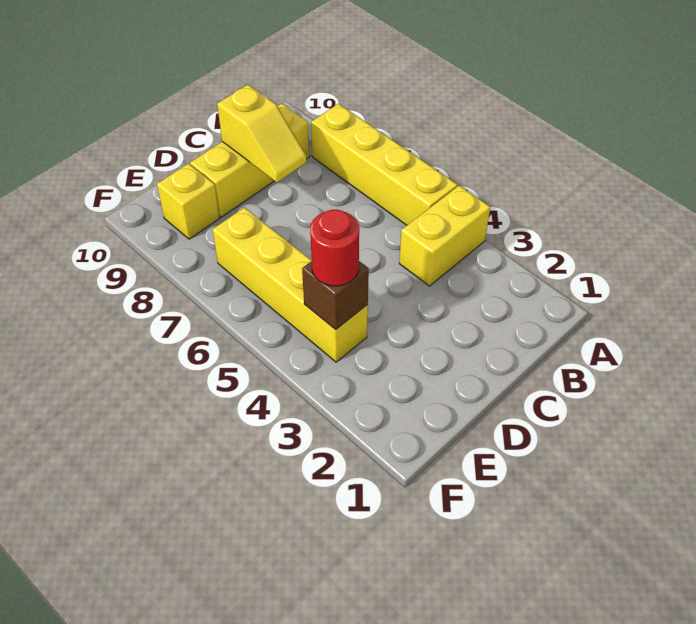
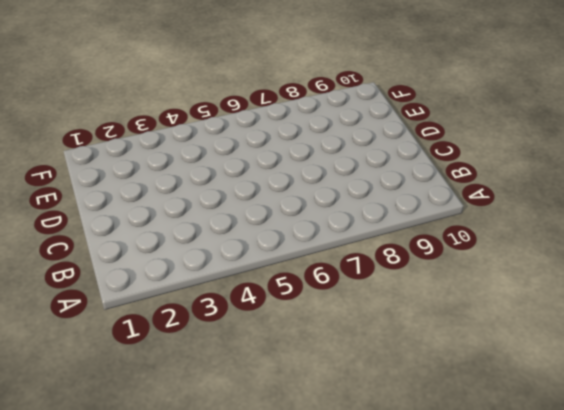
none -> yellow 1x2 brick [399,186,490,286]
none -> yellow 1x4 brick [311,104,457,225]

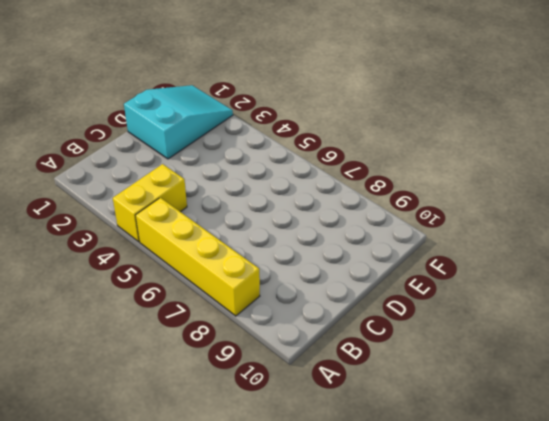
cyan 2x3 slope [124,85,233,159] -> none
none -> yellow 1x3 brick [190,104,310,217]
none -> yellow 1x4 brick [213,207,368,362]

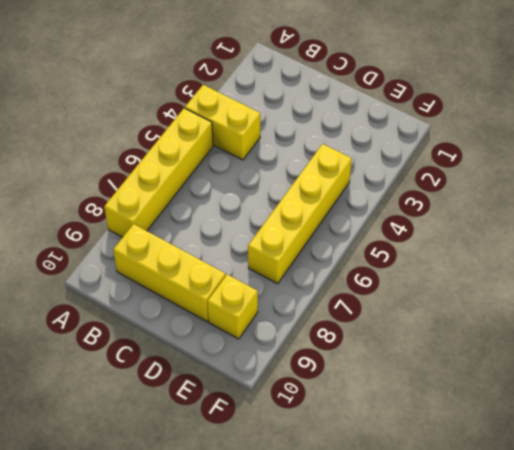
none -> yellow 1x2 slope [217,85,306,182]
none -> brown 1x1 brick [302,261,369,330]

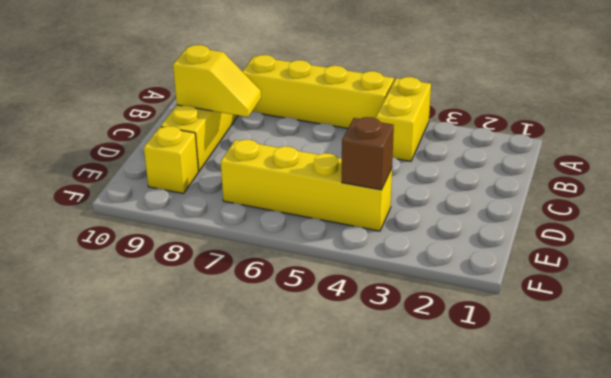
none -> red 1x1 round brick [310,210,359,286]

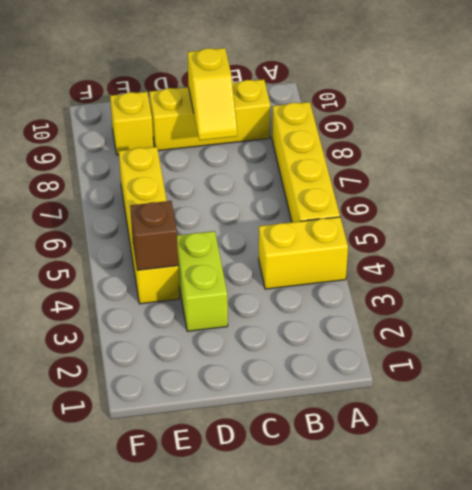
lime 1x2 brick [177,231,228,331] -> none
none -> red 1x1 round brick [310,210,359,286]

